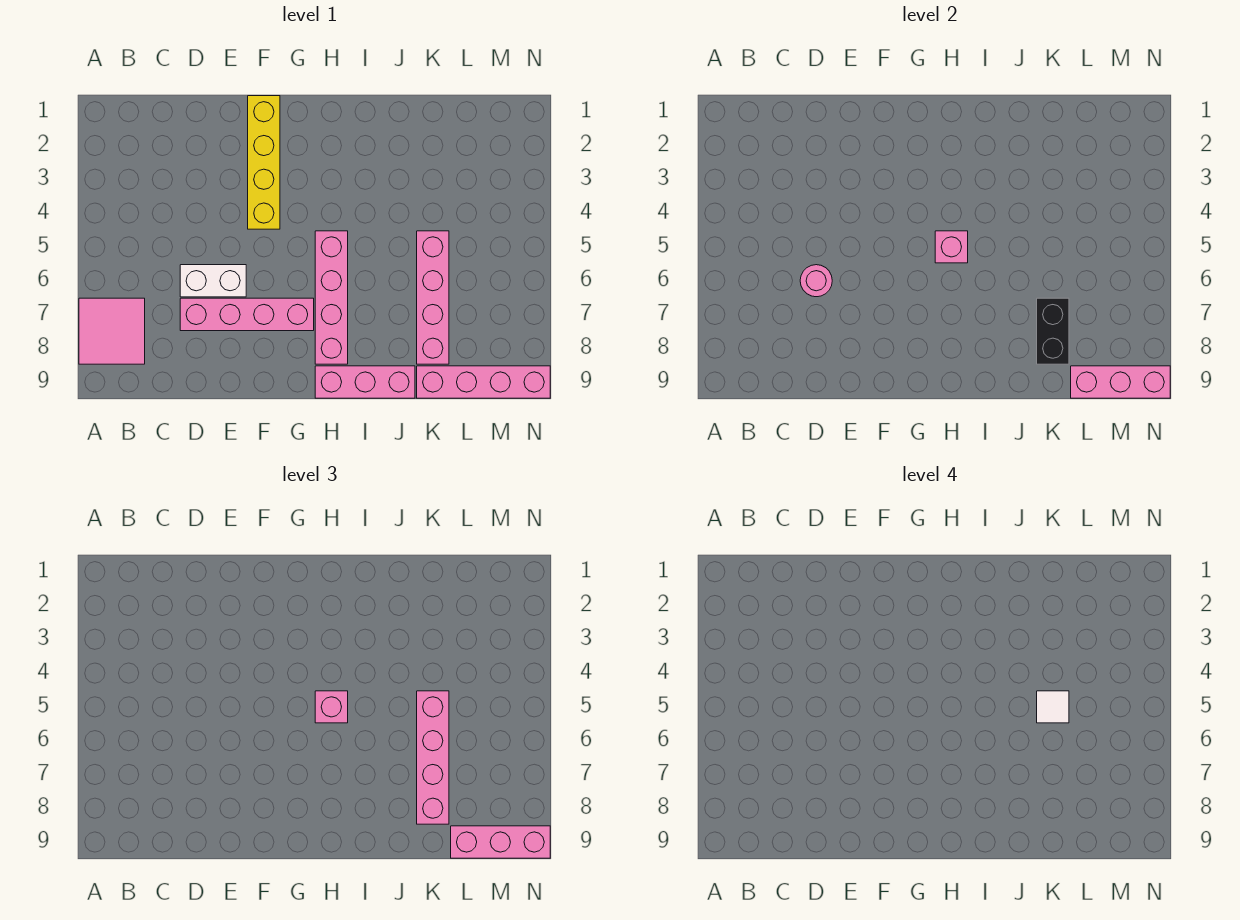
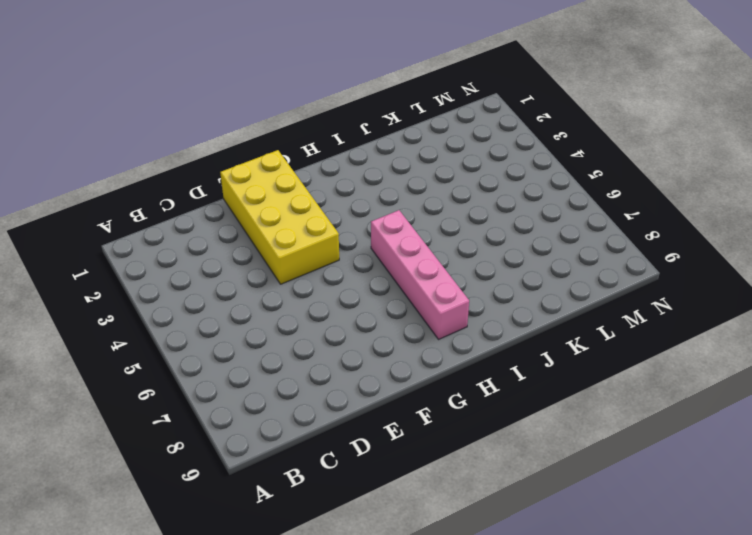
yellow 2x4 brick [220,150,339,284] -> yellow 1x4 brick [248,96,280,229]
none -> pink 2x2 tile [79,298,145,364]
none -> white 1x2 brick [180,265,246,297]
none -> pink 1x4 brick [180,298,314,331]

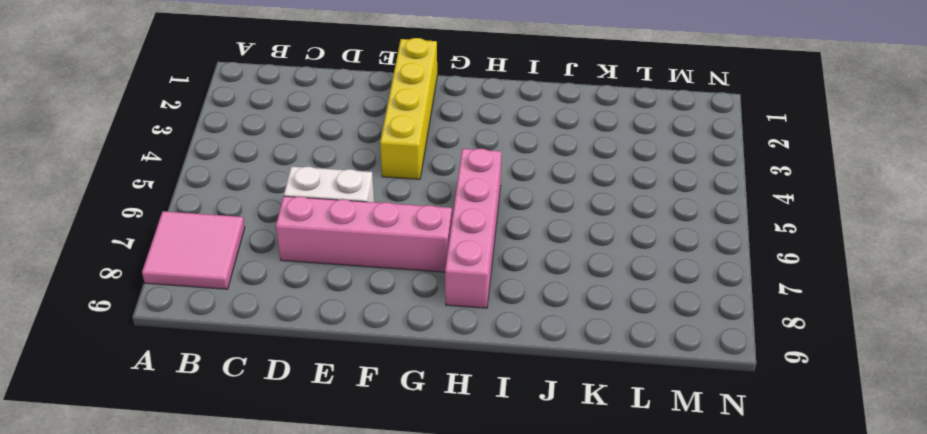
none -> pink 1x3 brick [315,366,415,398]
none -> pink 1x4 brick [417,231,449,364]
none -> pink 1x4 brick [417,366,550,398]

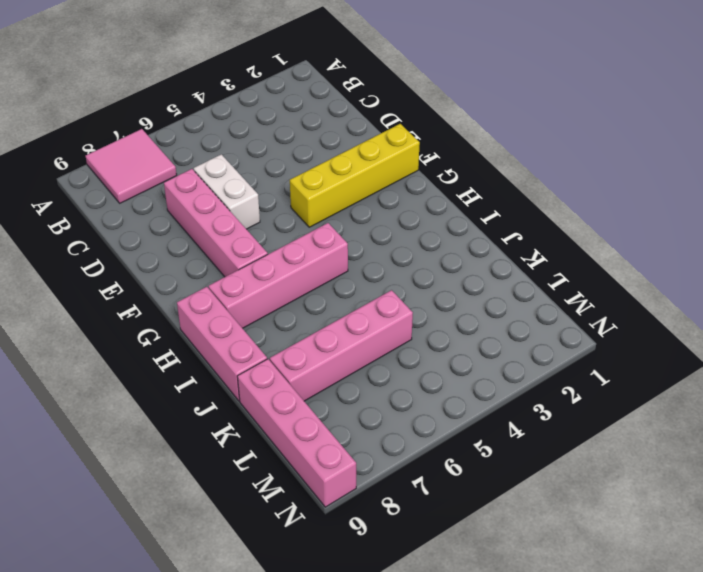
none -> pink 1x1 round brick [800,265,832,297]
none -> pink 1x1 brick [935,231,968,263]
none -> black 1x2 brick [1037,298,1069,364]

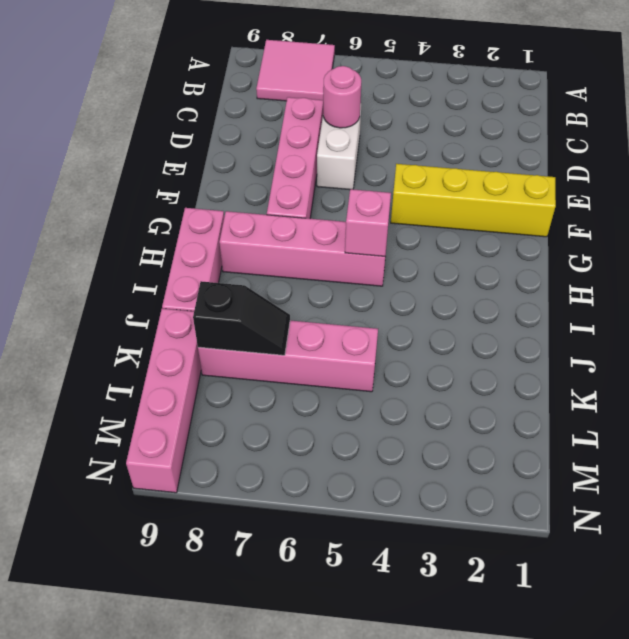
black 1x2 slope [193,281,290,355] -> black 1x2 brick [1037,298,1069,364]
none -> pink 1x3 brick [1071,366,1170,398]
none -> pink 1x1 brick [315,691,348,723]
none -> pink 1x4 brick [417,691,449,824]

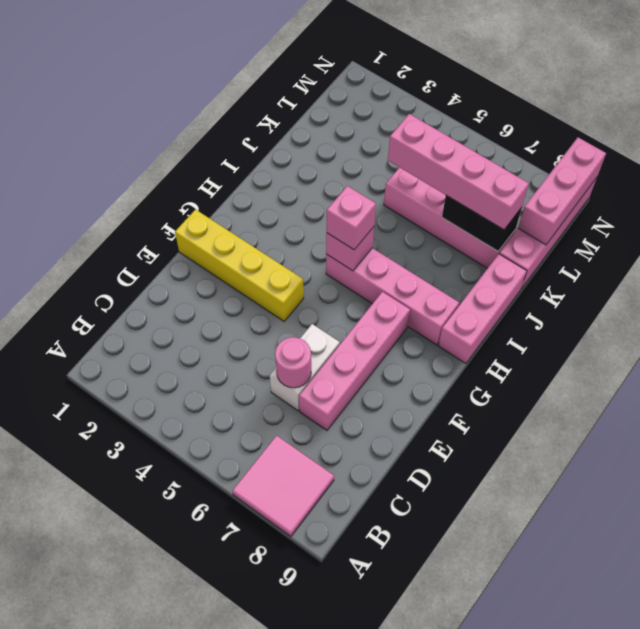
none -> pink 1x3 brick [451,826,550,858]
none -> white 1x1 tile [1037,691,1069,723]

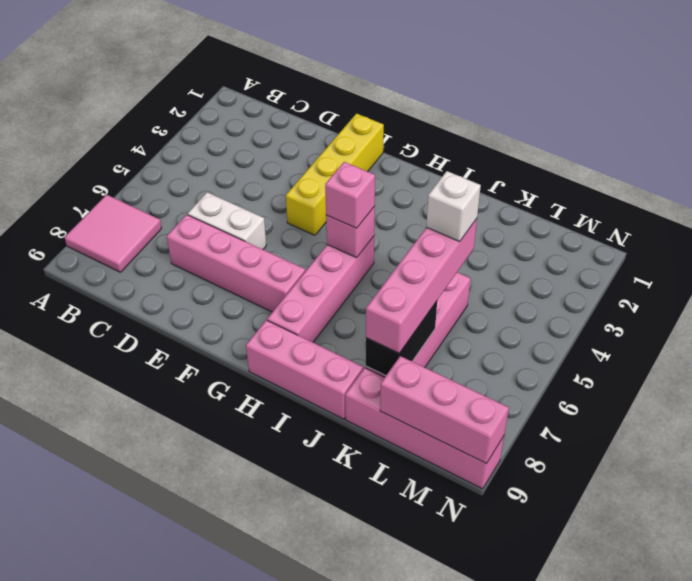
white 1x1 brick [426,171,481,241] -> white 1x1 tile [1037,691,1069,723]
none -> pink 1x1 round brick [800,265,832,297]
none -> pink 1x3 brick [451,826,550,858]

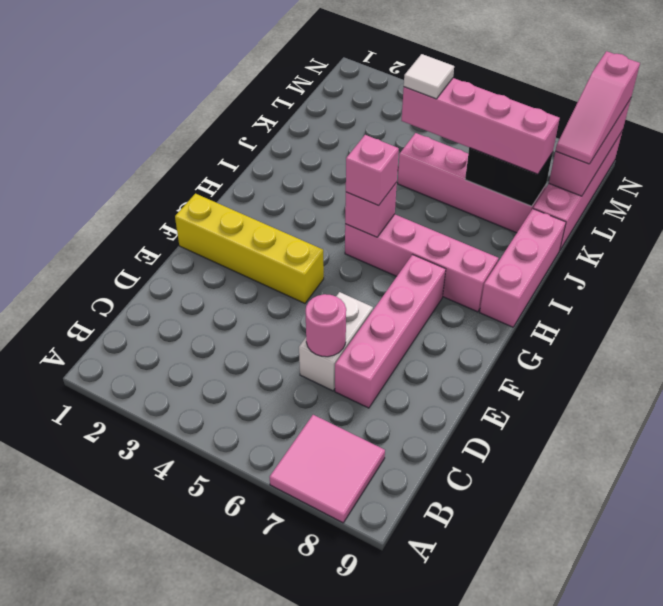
pink 1x3 slope [555,51,640,164] -> pink 1x3 brick [451,826,550,858]

